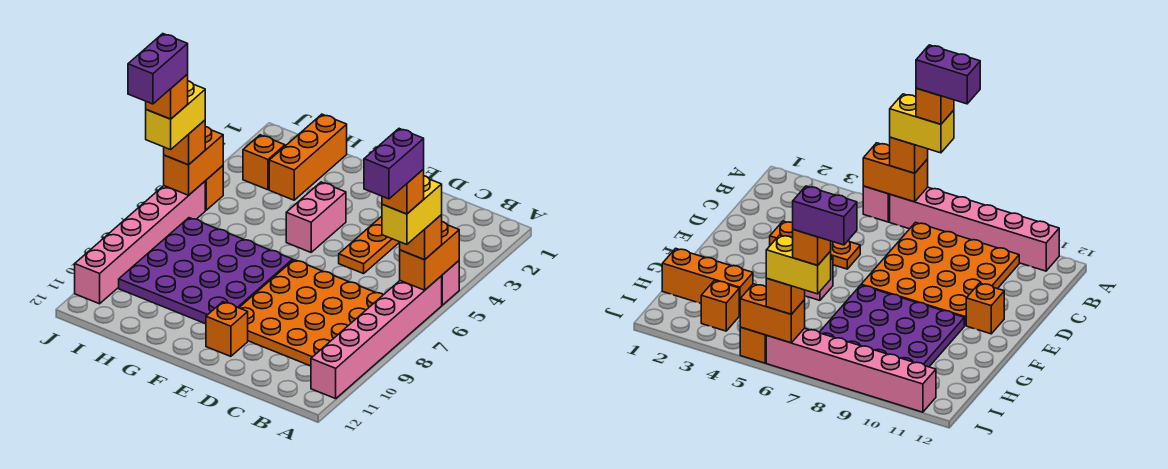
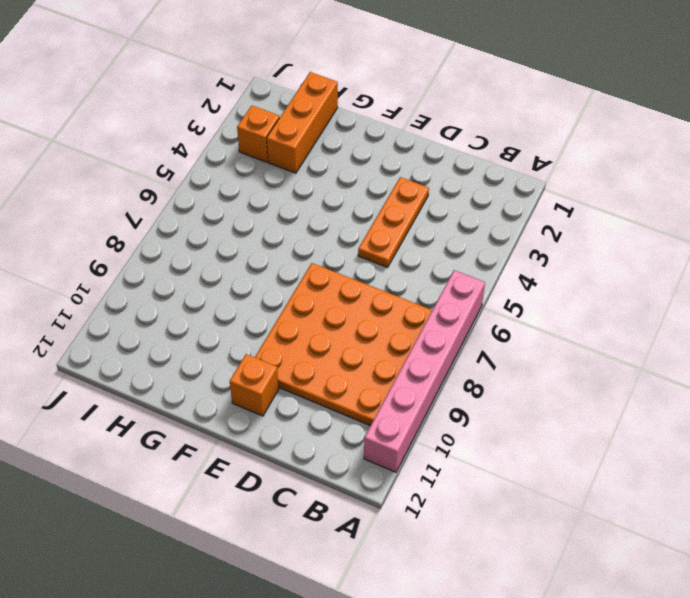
none -> pink 1x1 brick [442,261,459,305]
none -> pink 1x2 brick [286,182,346,252]
none -> purple 4x4 plate [119,218,293,324]

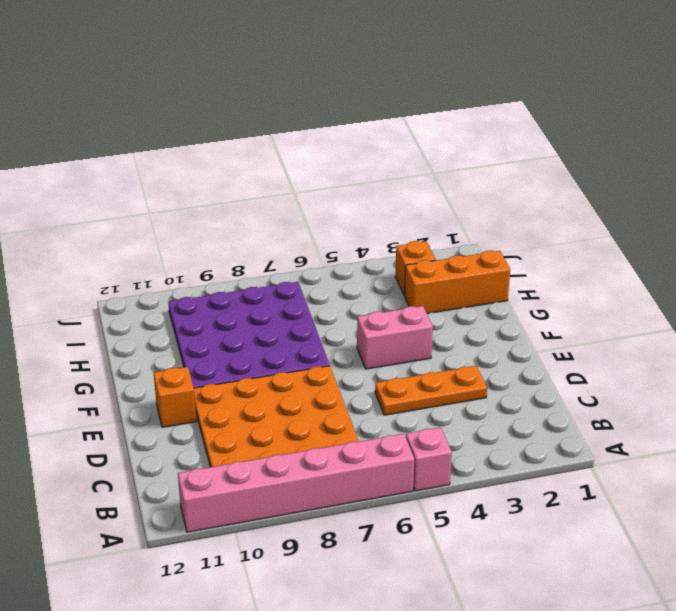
none -> orange 1x1 brick [205,166,223,210]
none -> pink 1x6 brick [75,182,205,304]
none -> orange 1x2 brick [400,222,459,290]

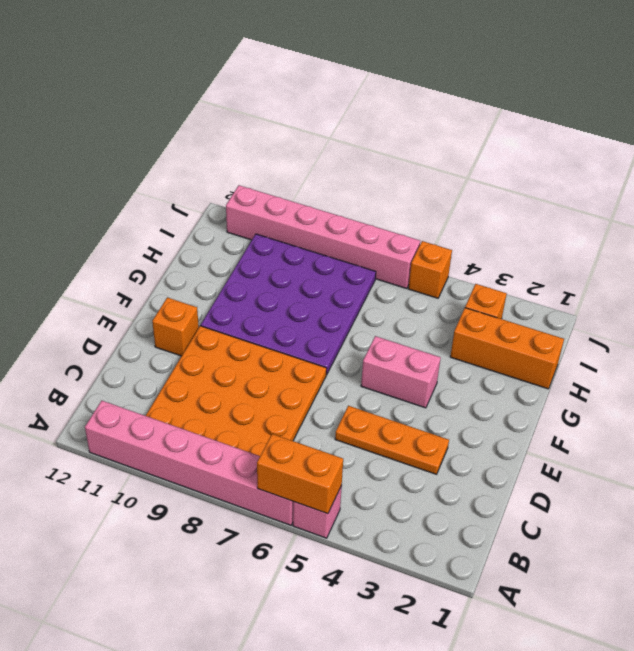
none -> orange 1x2 brick [164,127,223,195]
none -> orange 1x1 brick [400,215,442,260]
none -> orange 1x1 brick [164,120,205,165]

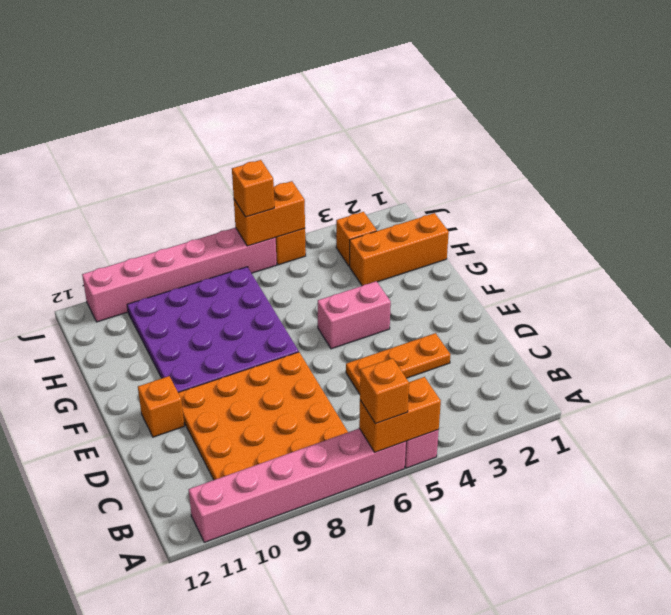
none -> yellow 1x2 brick [382,176,442,245]
none -> yellow 1x2 brick [146,81,205,150]
none -> orange 1x1 brick [382,169,424,214]

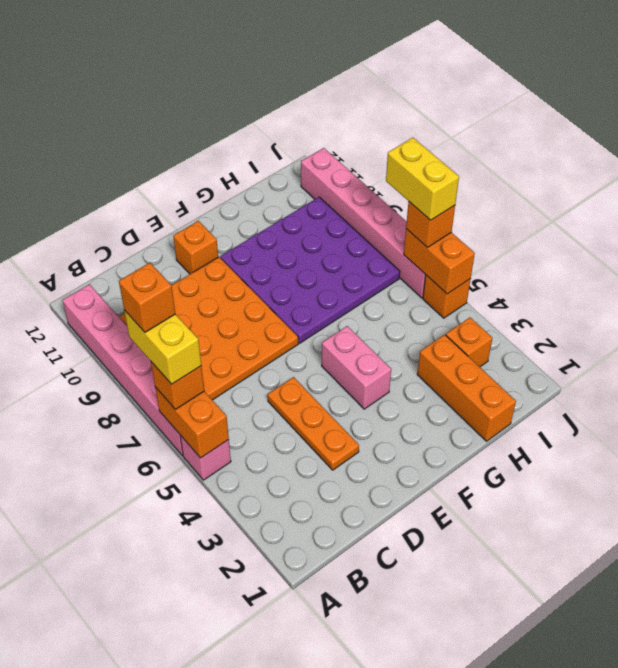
none -> orange 1x1 brick [146,74,188,119]
none -> purple 1x2 brick [364,129,424,199]
none -> purple 1x2 brick [128,34,188,104]

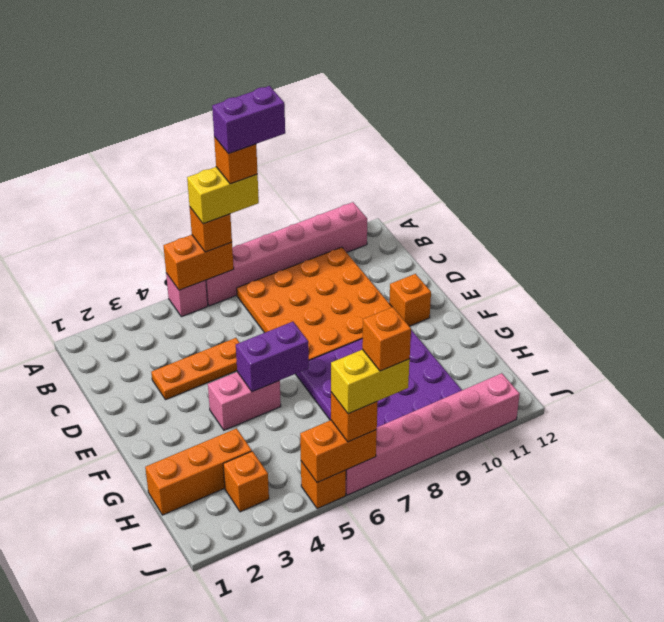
purple 1x2 brick [236,322,309,392] -> purple 1x2 brick moved to [128,34,188,104]

